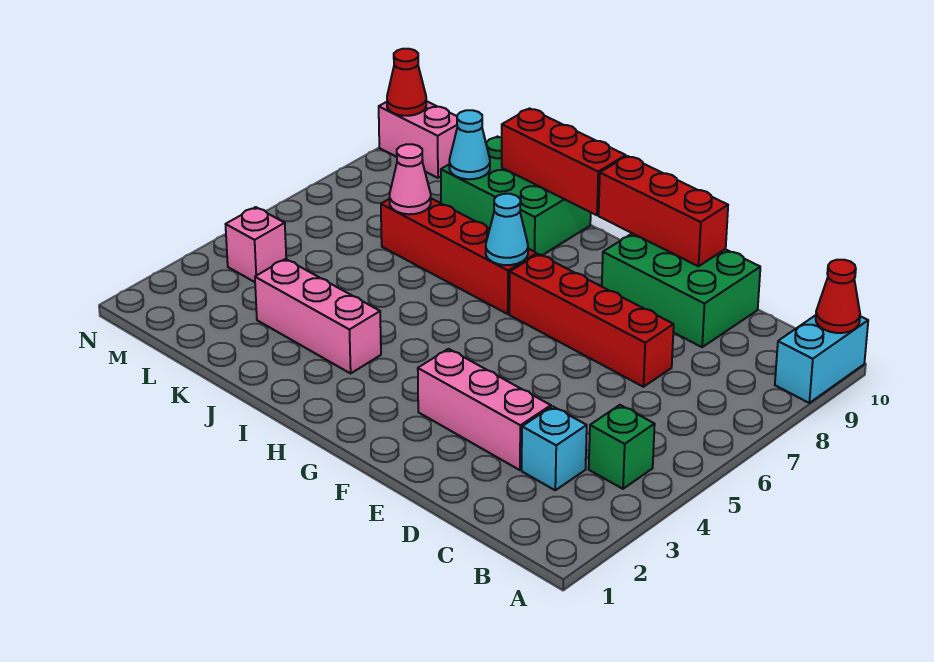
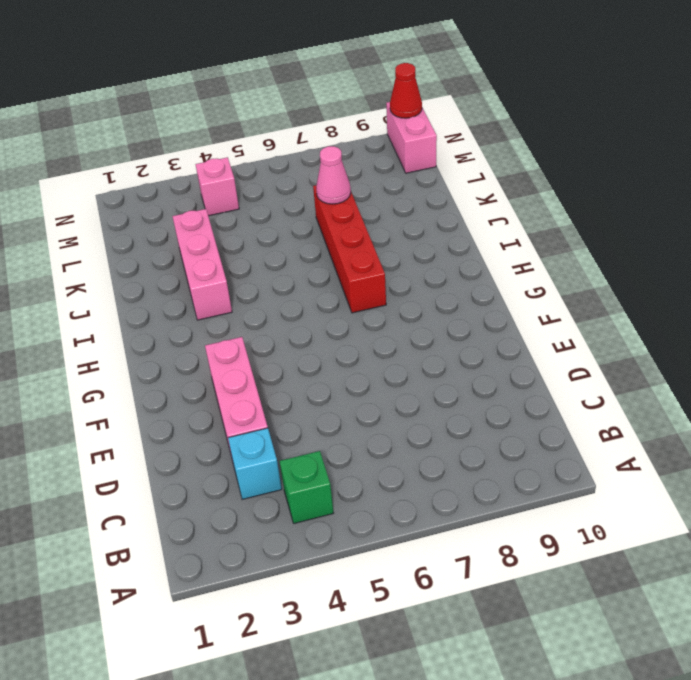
none -> cyan 1x2 brick [775,315,868,403]
none -> red 1x4 brick [509,254,674,387]
none -> green 2x3 brick [602,233,760,347]

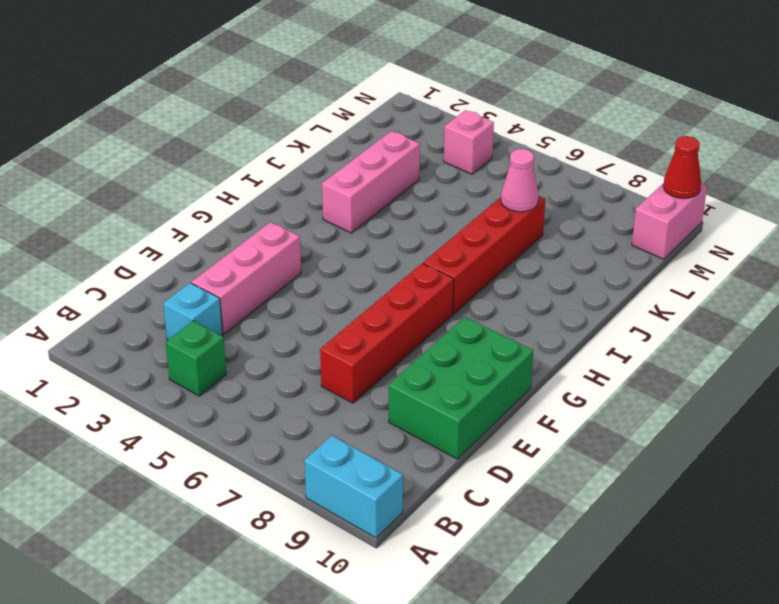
none -> green 2x3 brick [441,137,591,256]
none -> red 1x1 cone [816,260,860,333]
none -> red 1x3 brick [599,156,728,266]

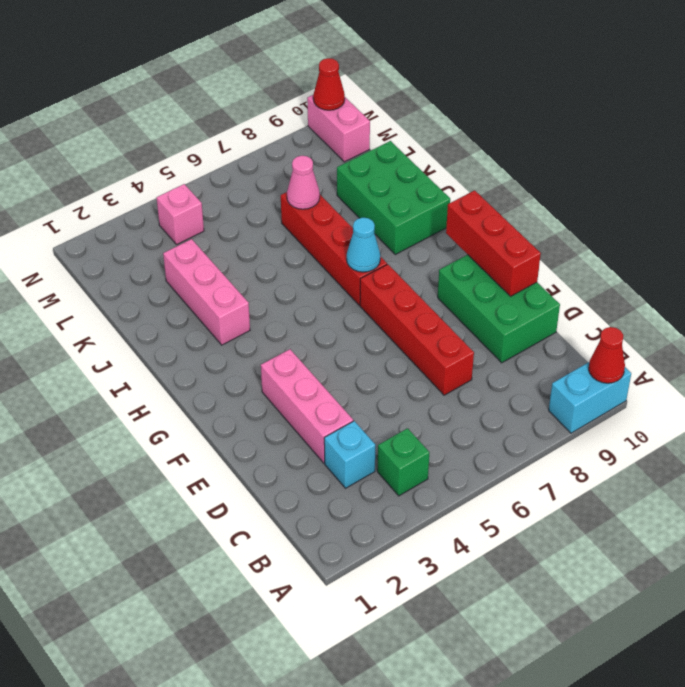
none -> red 1x3 brick [502,108,626,215]
none -> cyan 1x1 cone [449,110,490,179]

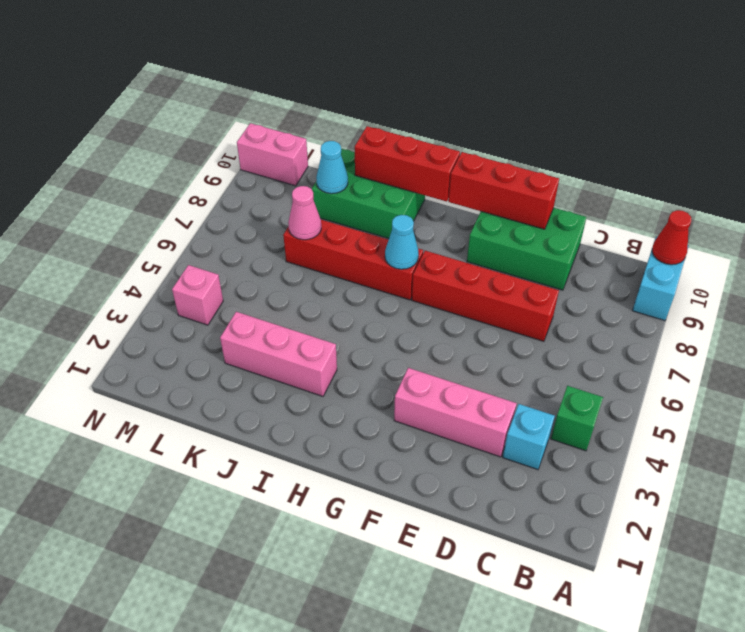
none -> red 1x1 cone [387,49,426,116]

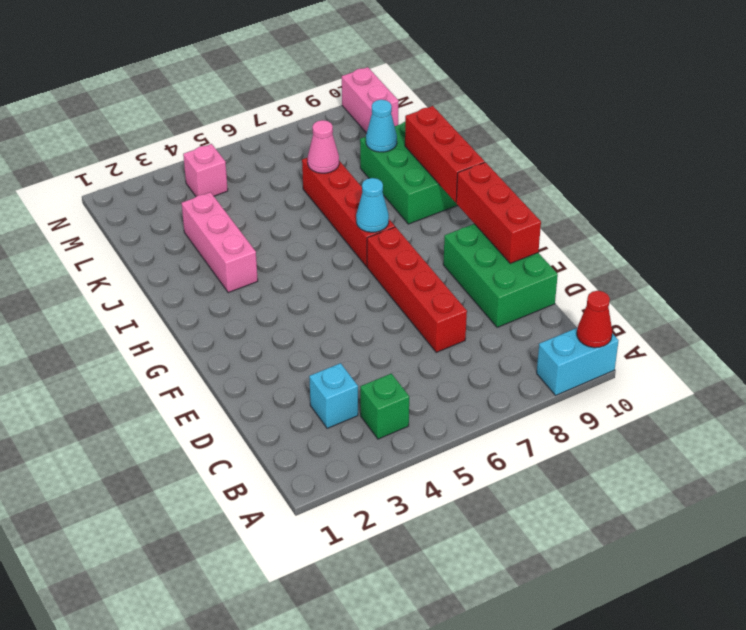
none -> pink 1x3 brick [418,349,551,470]
none -> red 1x1 cone [387,49,426,116]

